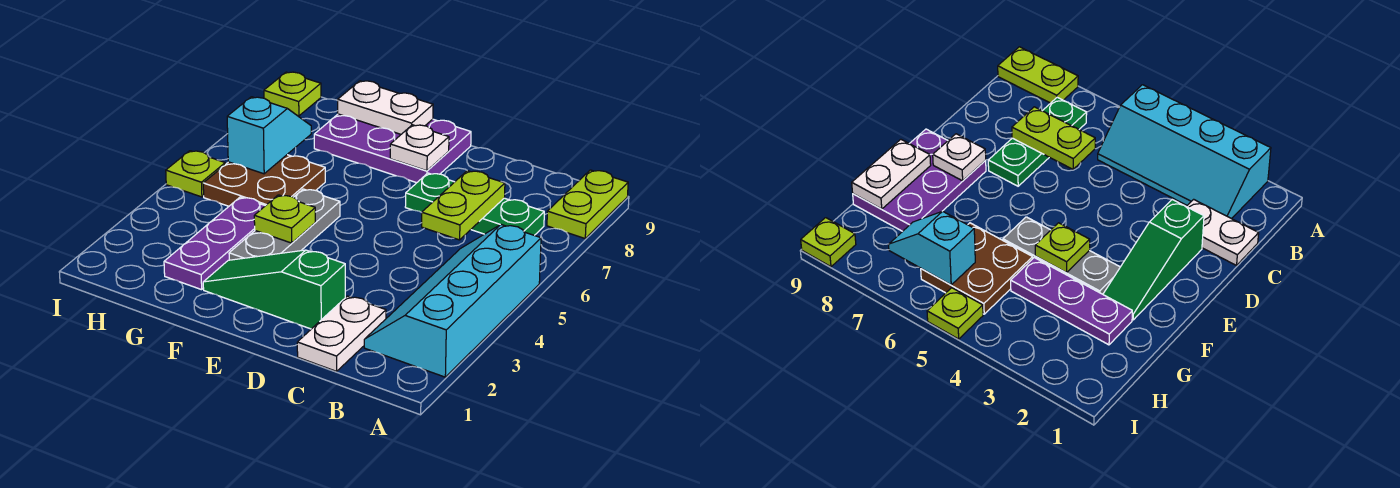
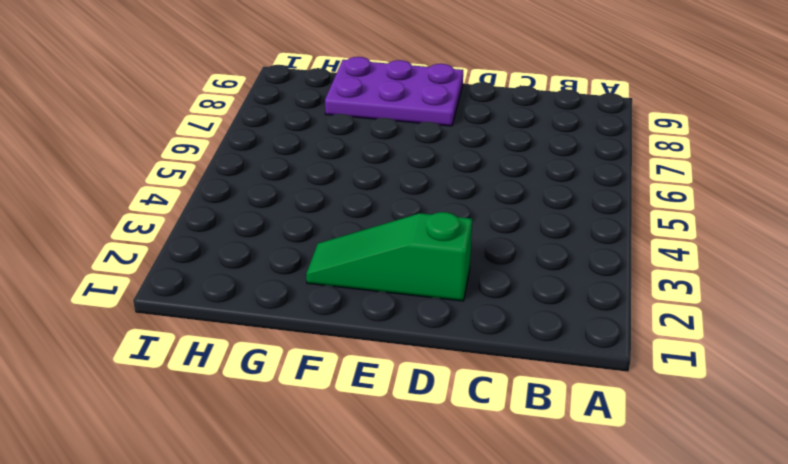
none -> cyan 2x4 slope [364,225,541,377]
none -> lime 1x2 plate [547,170,628,238]
none -> green 1x3 plate [405,173,544,235]

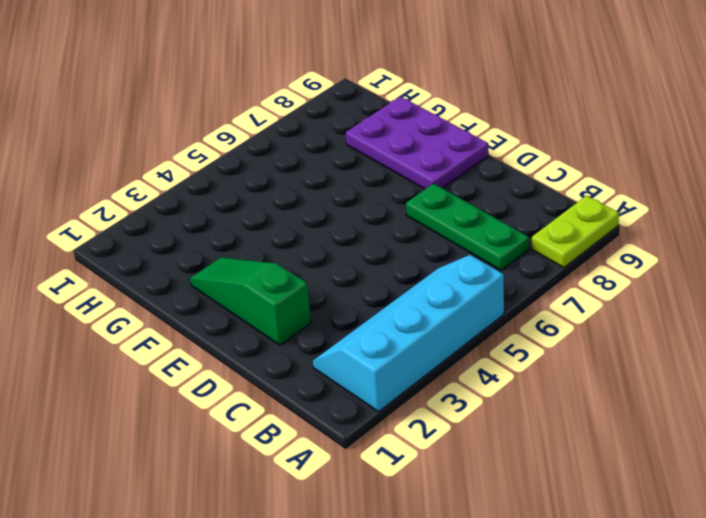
none -> white 1x2 plate [297,296,386,371]
none -> grey 1x3 plate [229,189,340,260]
none -> purple 1x3 plate [164,197,265,290]

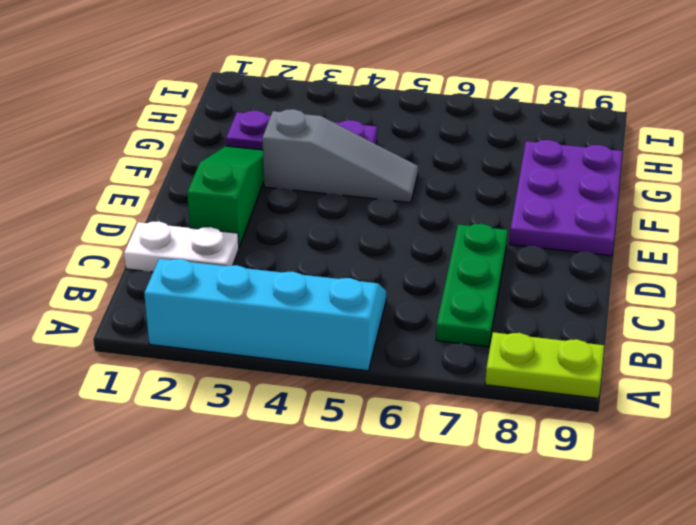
grey 1x3 slope [262,109,418,203] -> grey 1x3 plate [229,189,340,260]
none -> brown 2x2 plate [203,155,325,206]
none -> lime 1x1 plate [166,151,225,197]
none -> lime 1x1 plate [264,72,321,116]

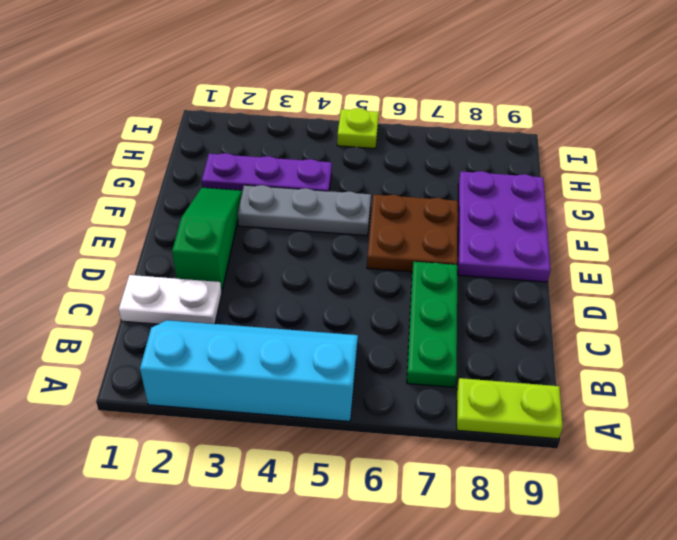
brown 2x2 plate [367,195,458,272] -> brown 2x2 plate moved to [203,155,325,206]
none -> lime 1x1 plate [264,72,321,116]
none -> lime 1x2 plate [422,171,505,240]
none -> white 1x1 plate [390,125,449,171]

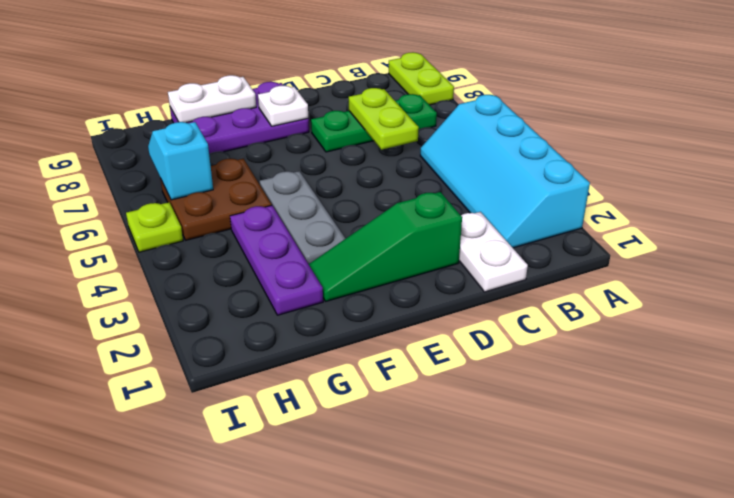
none -> lime 1x1 plate [264,72,321,116]
none -> lime 1x1 plate [254,195,315,243]

